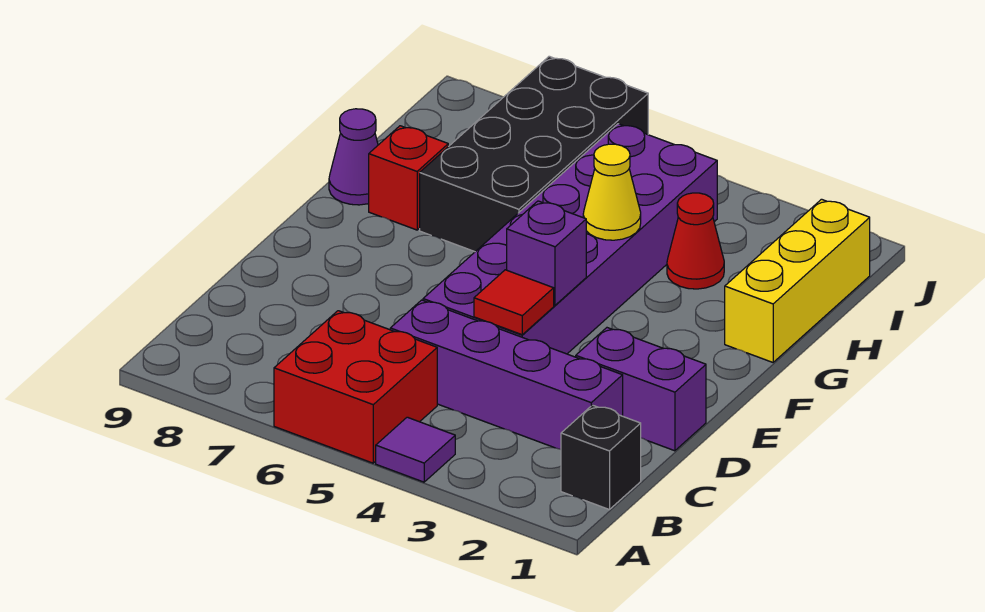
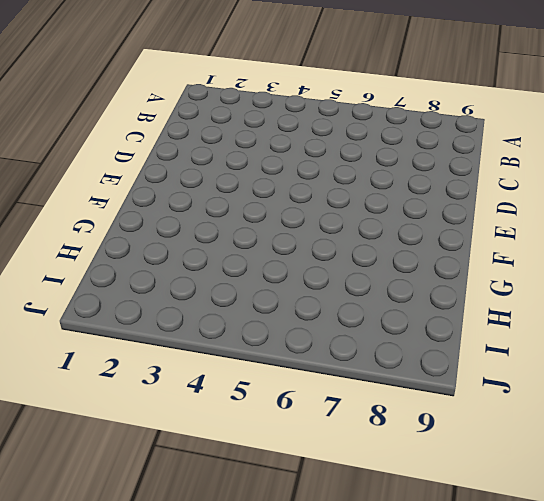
none -> purple 1x1 tile [376,417,455,482]
none -> red 2x2 brick [274,311,437,463]
none -> black 1x1 brick [561,405,641,510]

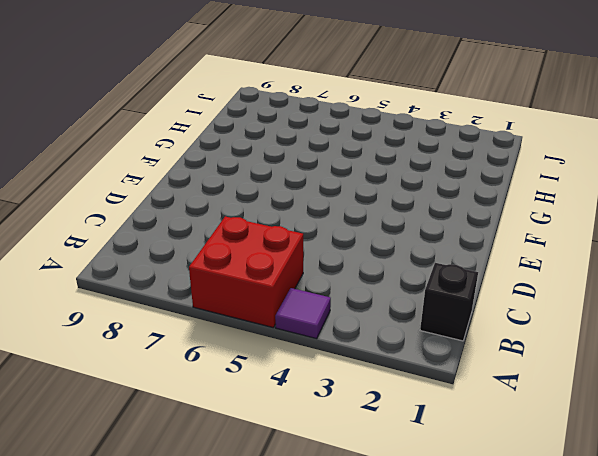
none -> purple 1x4 brick [390,300,623,449]
none -> purple 1x2 brick [576,328,706,451]
none -> purple 2x6 brick [423,124,717,354]

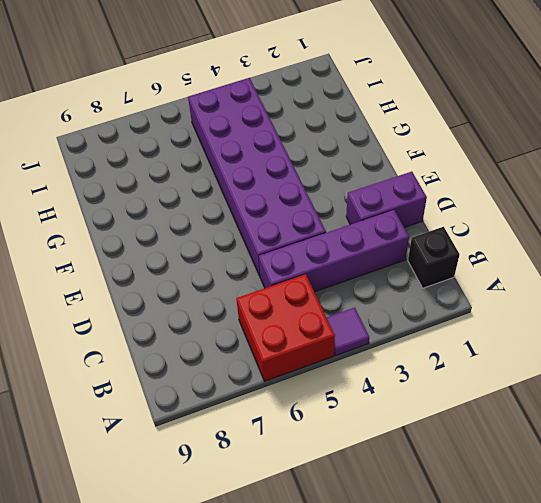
none -> yellow 1x3 brick [725,199,870,362]
none -> black 2x4 brick [420,56,648,252]
none -> red 1x1 brick [369,126,448,230]

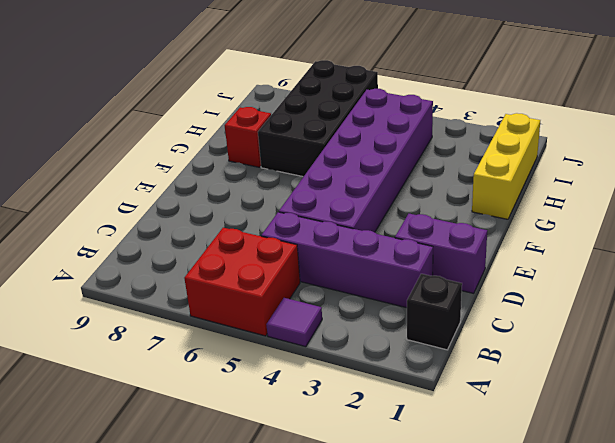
none -> purple 1x1 cone [329,109,378,205]
none -> red 1x1 cone [667,193,724,289]
none -> red 1x1 tile [474,270,554,335]

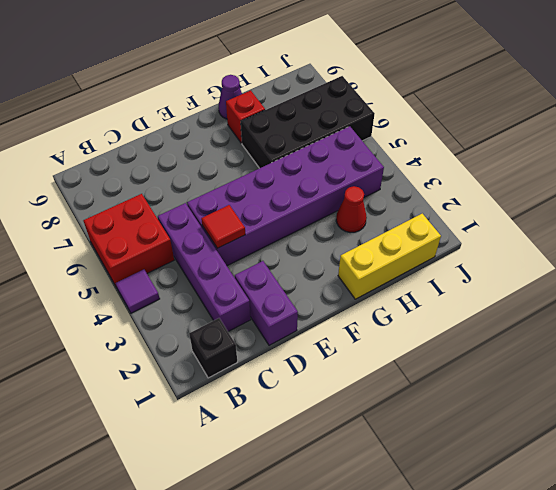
none -> purple 1x1 brick [507,201,586,305]
none -> yellow 1x1 cone [583,144,641,240]

